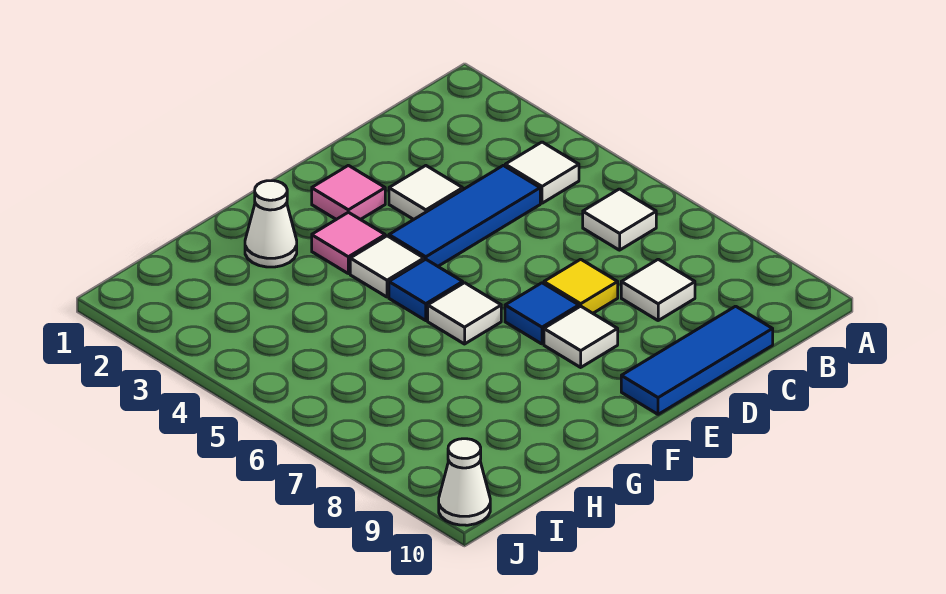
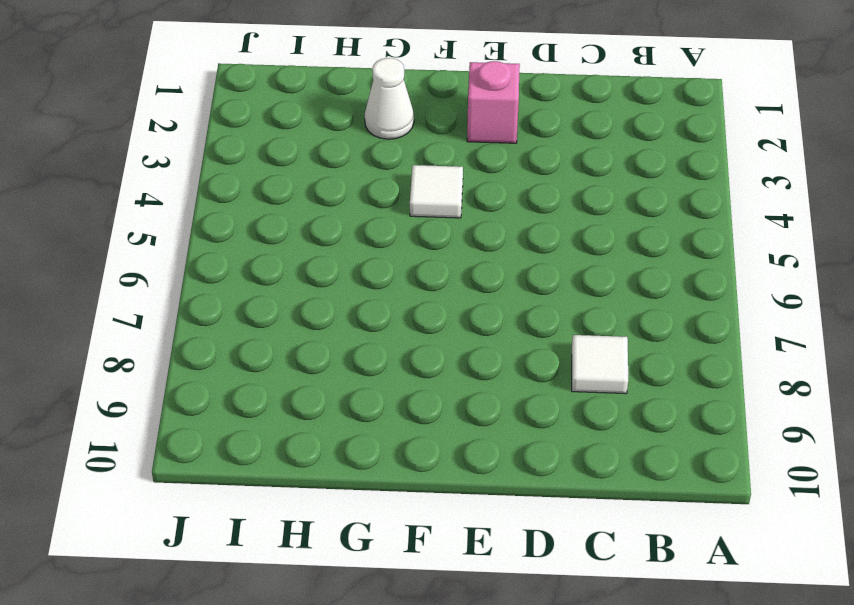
pink 1x1 brick [467,61,520,143] -> pink 1x1 tile [312,165,385,220]
none -> white 1x1 tile [505,142,579,203]
none -> white 1x1 tile [583,189,656,250]
none -> blue 1x3 tile [389,165,540,266]

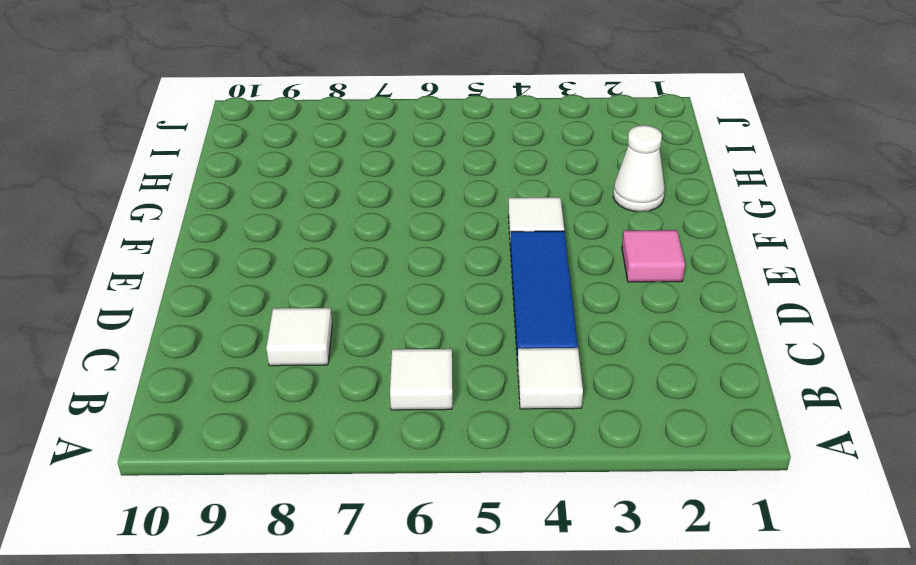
none -> blue 1x3 tile [621,306,773,414]
none -> white 1x1 tile [389,166,463,220]
none -> yellow 1x1 tile [544,259,618,313]

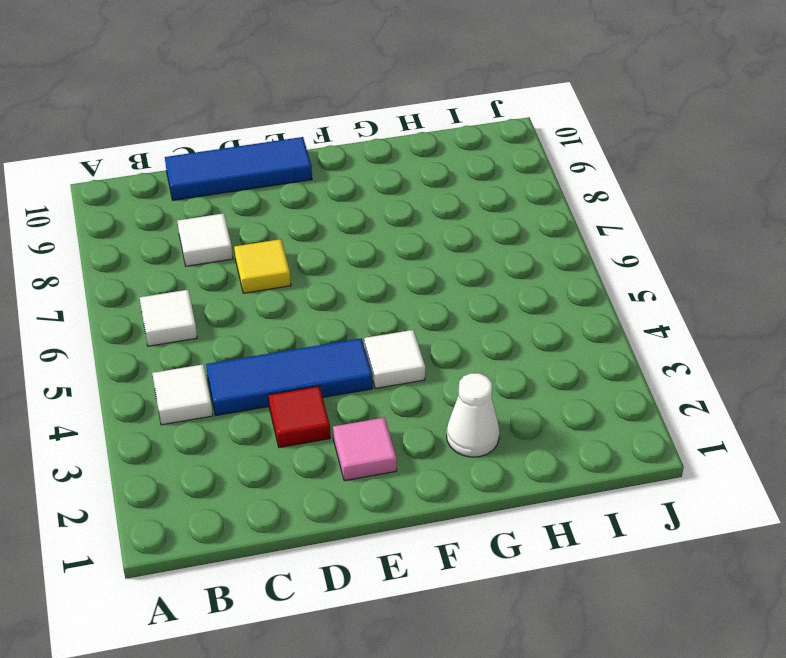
red 1x1 tile [269,386,330,447] -> white 1x1 tile [389,166,463,220]
none -> blue 1x1 tile [505,283,579,344]
none -> white 1x1 tile [544,306,618,367]
none -> pink 1x1 tile [312,212,385,274]

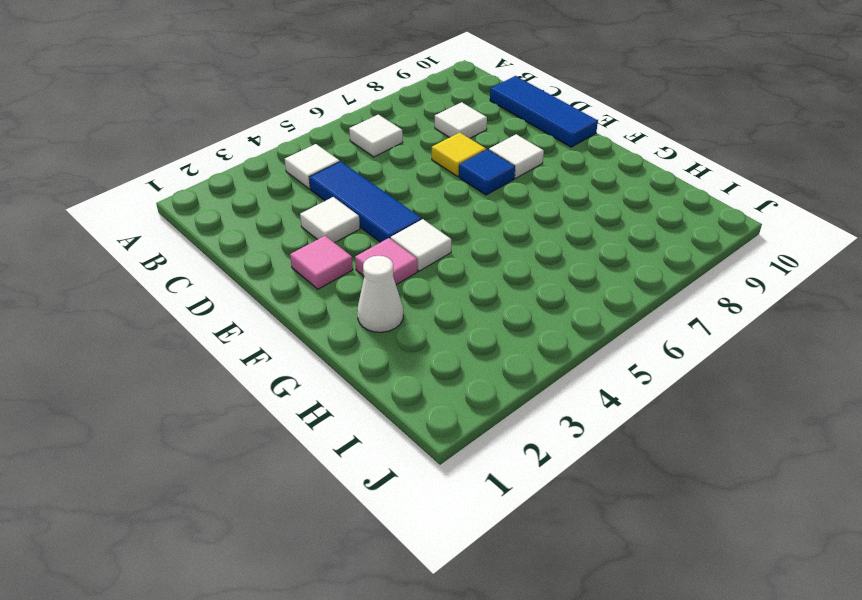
none -> blue 1x1 tile [389,259,463,320]
none -> white 1x1 tile [428,283,501,344]
none -> white 1x1 cone [439,439,490,525]

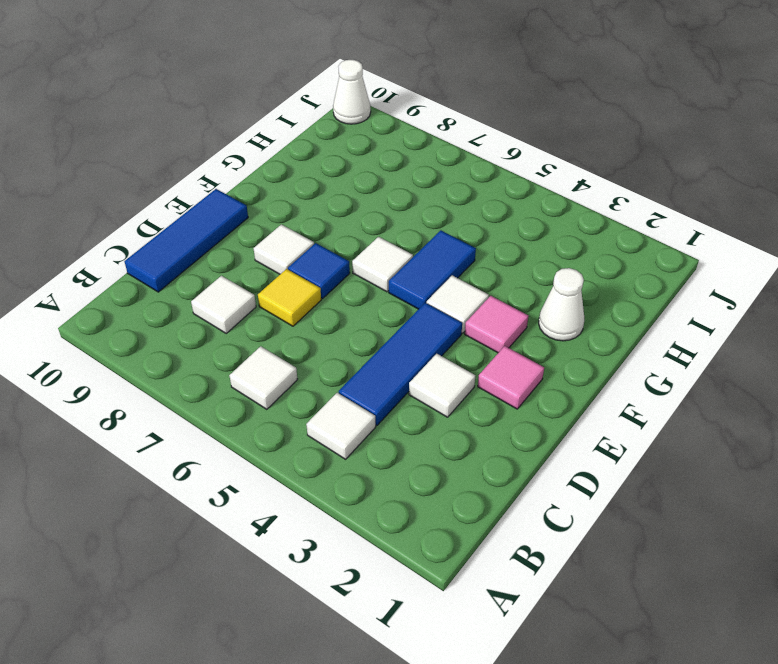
blue 1x2 tile [389,230,476,309] -> blue 1x1 tile [389,259,463,320]

